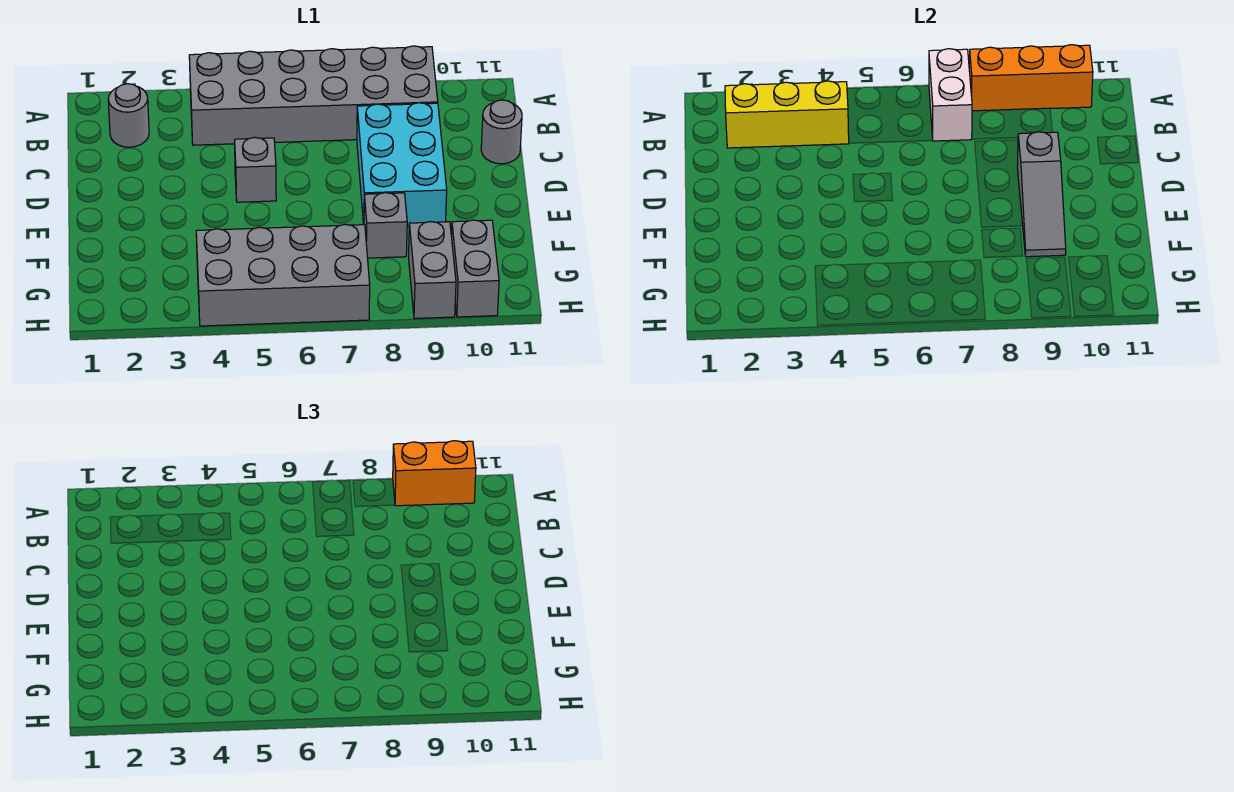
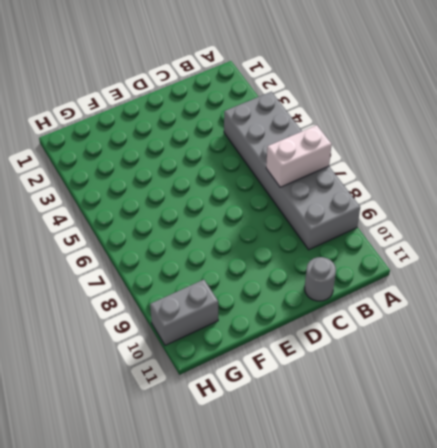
none -> grey 1x1 round brick [108,84,149,147]
none -> cyan 2x3 brick [357,103,447,226]
none -> grey 1x1 brick [235,137,276,202]

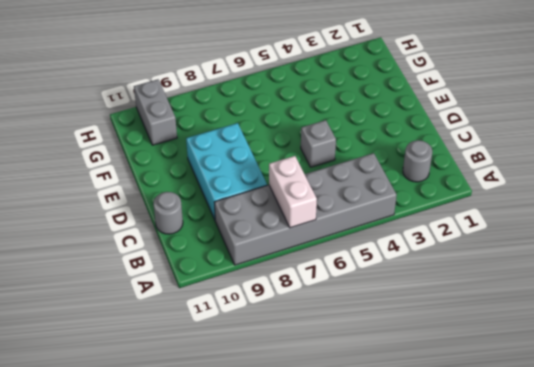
none -> grey 1x1 brick [364,193,407,258]
none -> grey 2x4 brick [196,224,370,326]
none -> grey 1x2 brick [409,222,456,319]

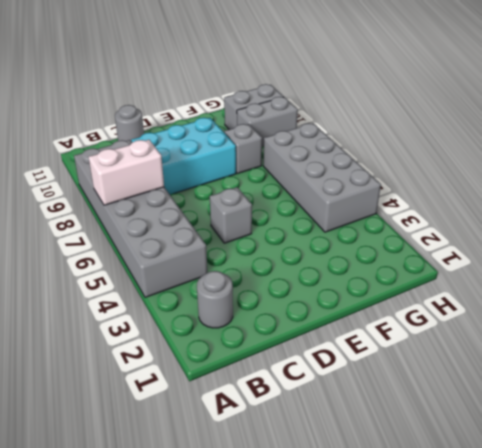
none -> orange 1x3 brick [969,45,1093,111]
none -> yellow 1x3 brick [725,81,849,148]
none -> grey 1x3 slope [1017,132,1066,257]

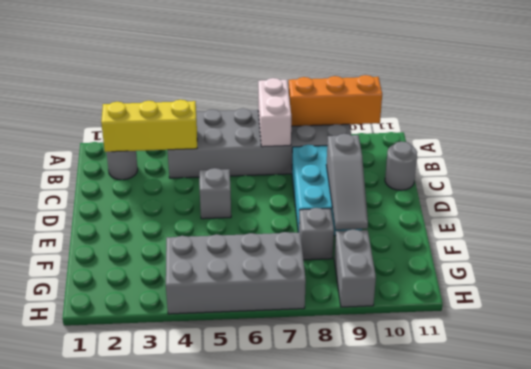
none -> grey 1x2 brick [451,220,499,317]
none -> orange 1x2 brick [393,441,476,506]

